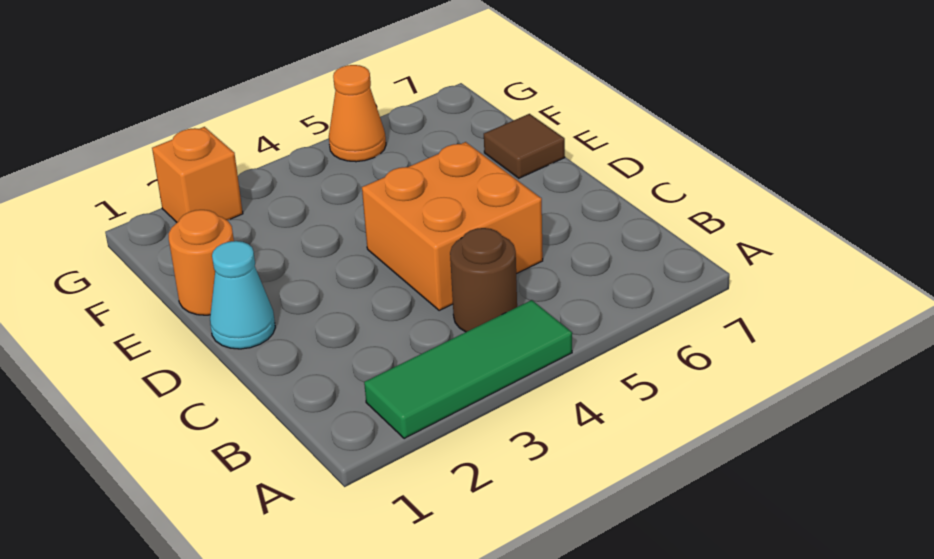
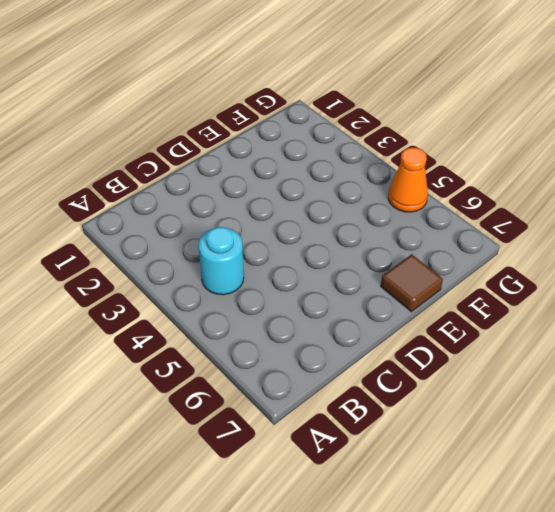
cyan 1x1 round brick [198,227,244,295] -> brown 1x1 round brick [450,228,517,332]
none -> green 1x3 tile [364,300,572,439]
none -> orange 2x2 brick [362,142,543,311]

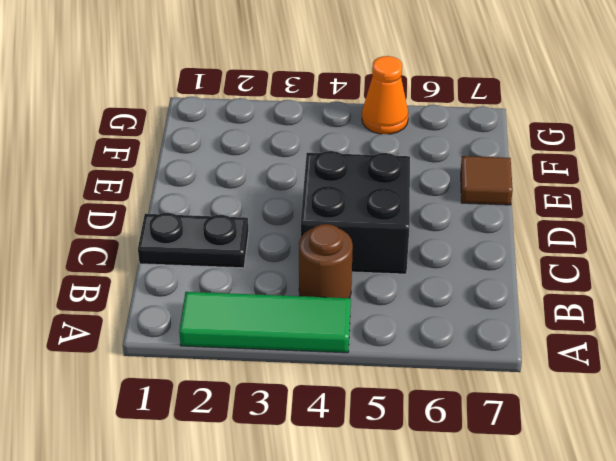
black 1x2 plate [138,213,248,268] -> none
black 2x2 brick [301,151,410,274] -> orange 2x2 brick [362,142,543,311]
none -> cyan 1x1 cone [210,241,275,349]
none -> orange 1x1 round brick [168,210,234,315]

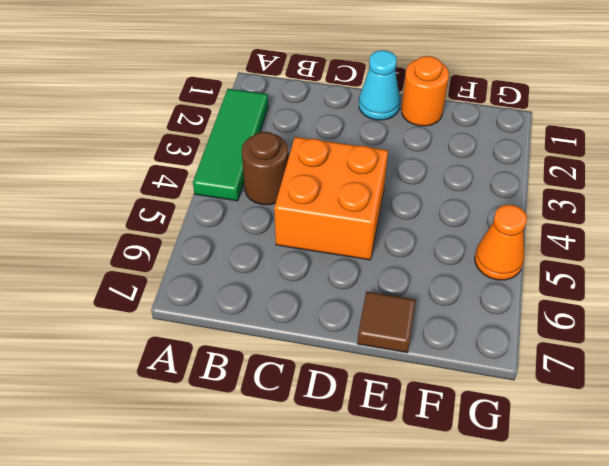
none -> orange 1x1 brick [152,127,243,222]

